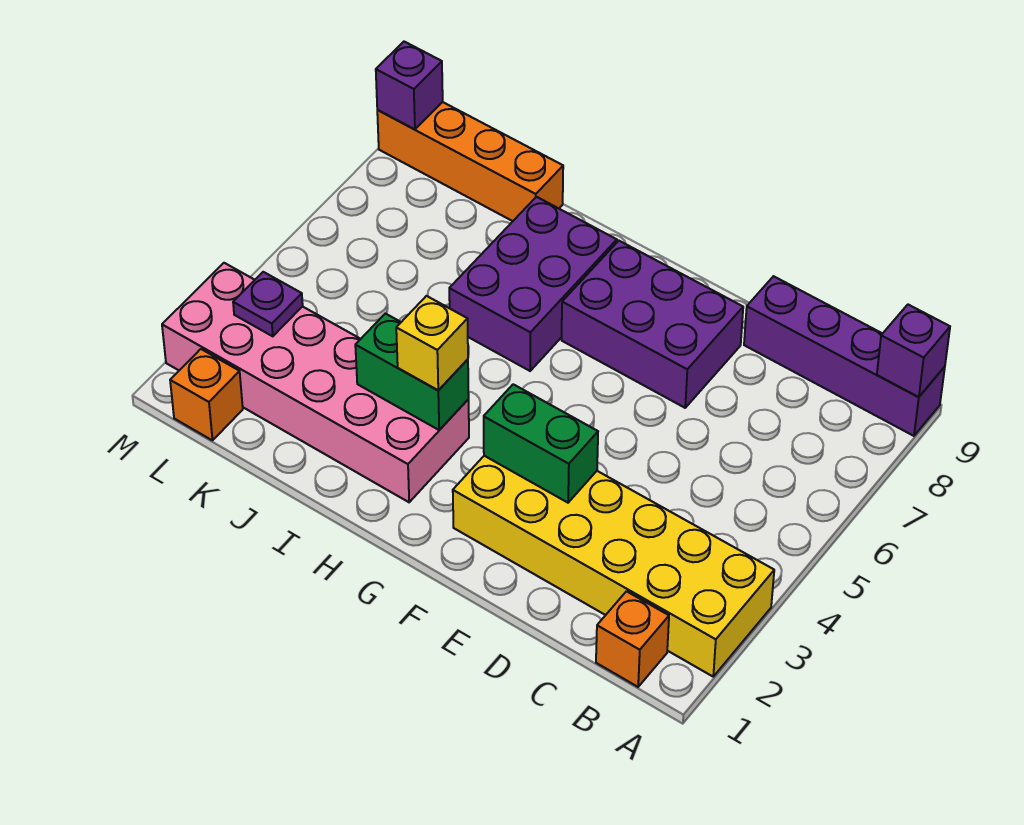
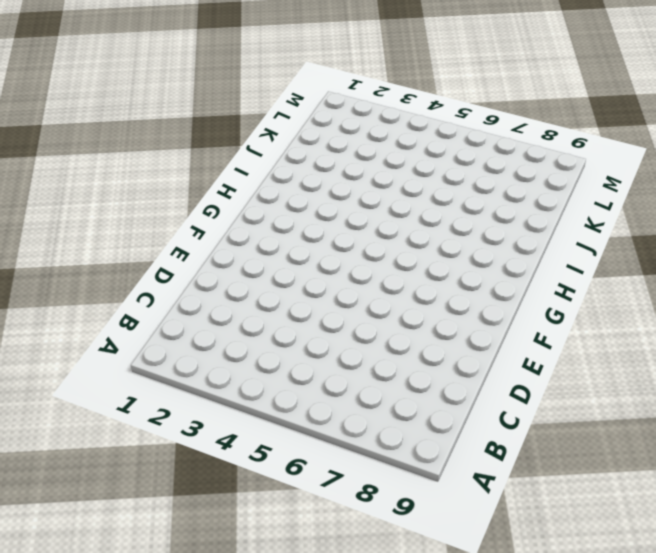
none -> yellow 2x6 brick [453,456,774,676]
none -> purple 1x4 brick [744,276,945,436]
none -> orange 1x1 brick [596,591,669,687]

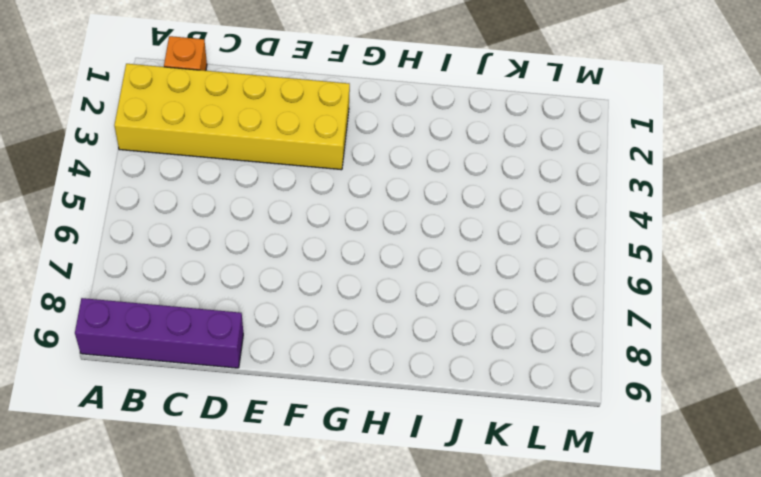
none -> purple 2x3 brick [562,241,743,408]
none -> pink 2x6 brick [162,263,469,502]
none -> purple 2x3 brick [449,197,617,371]

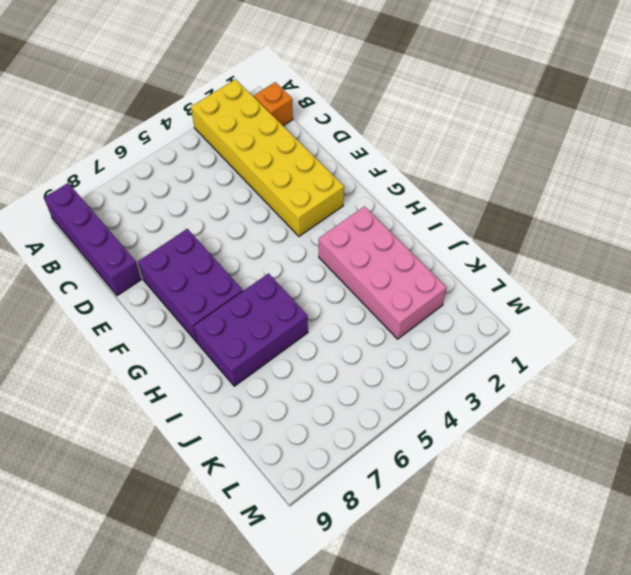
pink 2x4 brick [319,206,446,339] -> pink 2x6 brick [162,263,469,502]
none -> orange 1x4 brick [377,102,563,221]
none -> orange 1x1 brick [170,349,243,440]
none -> purple 1x1 brick [877,305,950,397]

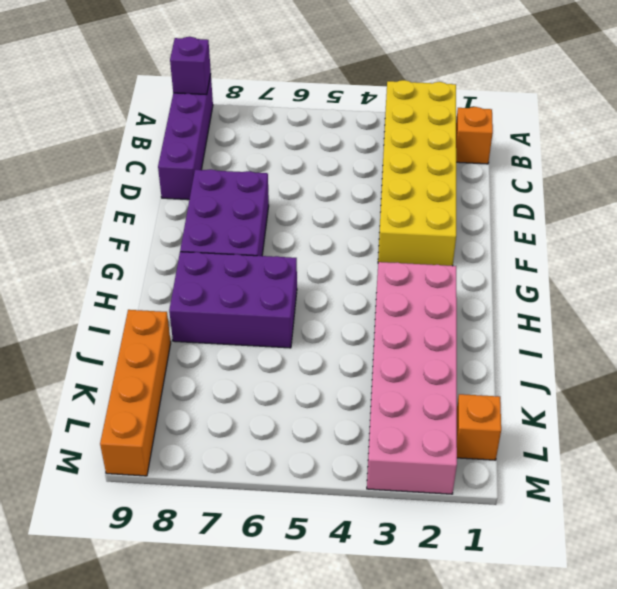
none -> green 1x2 brick [484,384,598,503]
none -> green 1x2 brick [355,314,469,430]
none -> purple 1x1 plate [233,272,303,336]

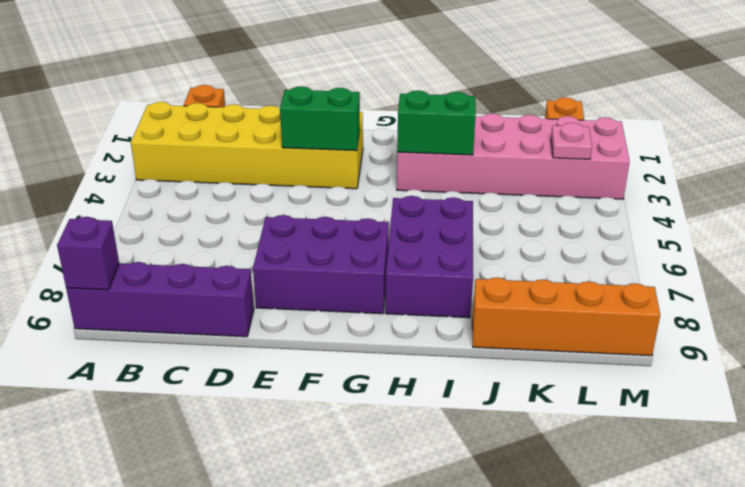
pink 1x1 plate [551,123,592,159] -> purple 1x1 plate [233,272,303,336]
none -> purple 1x1 brick [376,42,443,129]
none -> yellow 1x1 brick [396,296,468,390]

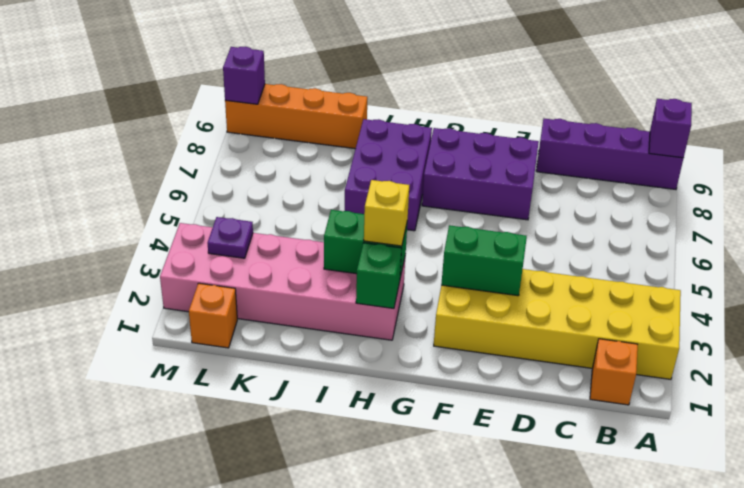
green 1x1 brick [356,243,402,309] -> none

